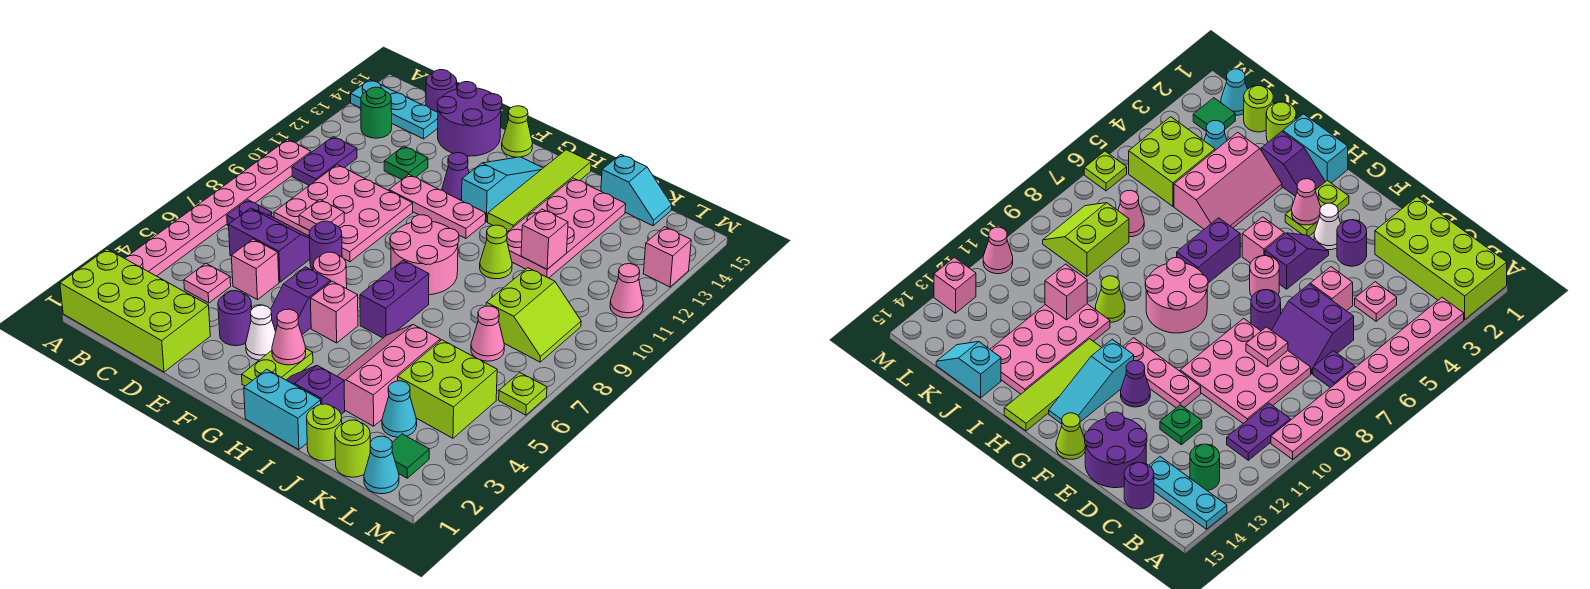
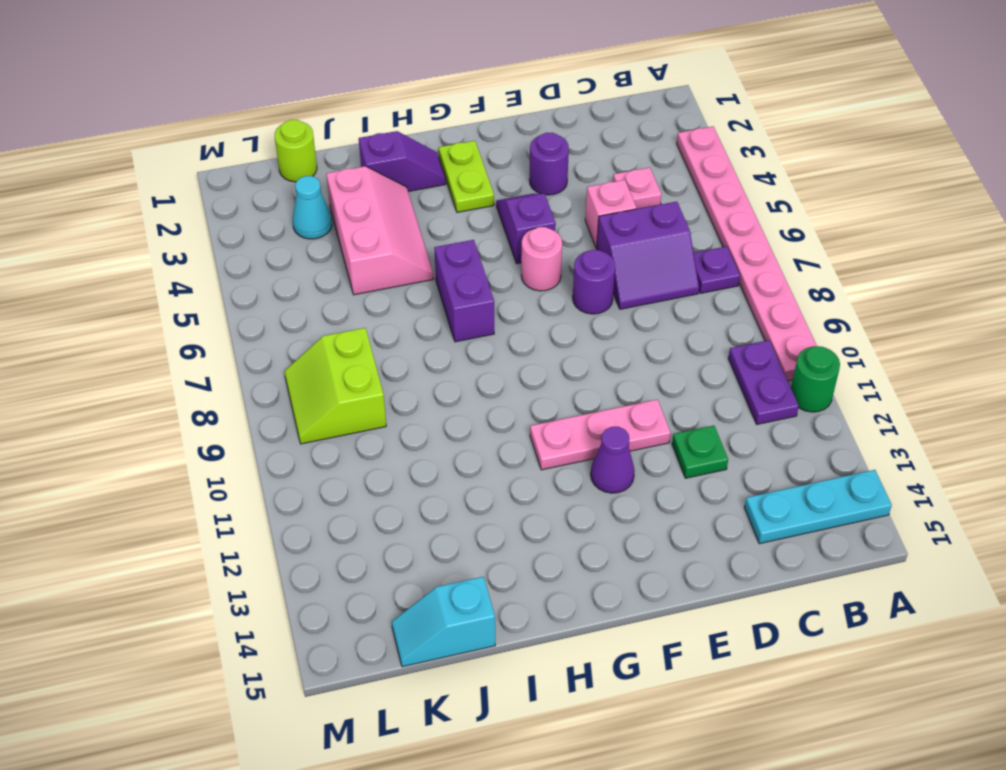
green 1x1 round brick [791,346,840,412] -> green 1x1 round brick moved to [361,87,392,138]
none -> lime 2x4 brick [60,249,210,372]
none -> pink 3x3 plate [274,165,413,262]
none -> purple 1x1 round brick [426,70,457,112]
none -> purple 2x2 round brick [437,82,502,156]

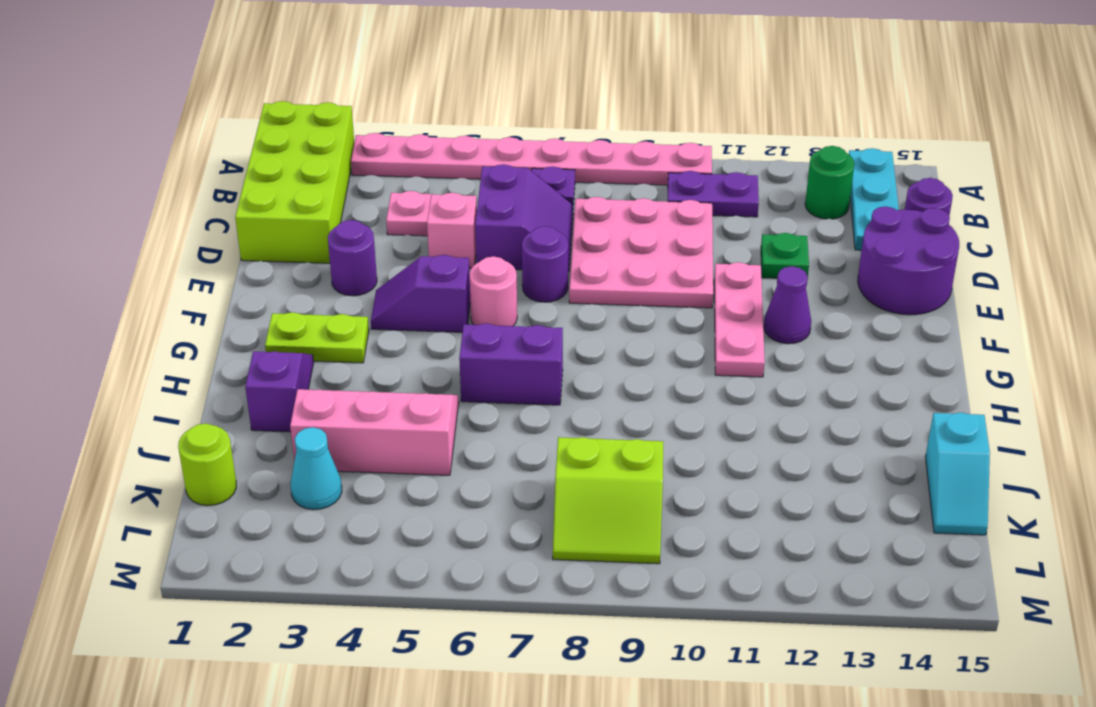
none -> white 1x1 cone [246,305,276,360]
none -> lime 1x1 cone [502,106,533,157]
none -> pink 1x1 brick [310,281,358,343]
none -> pink 2x2 round brick [390,215,459,295]

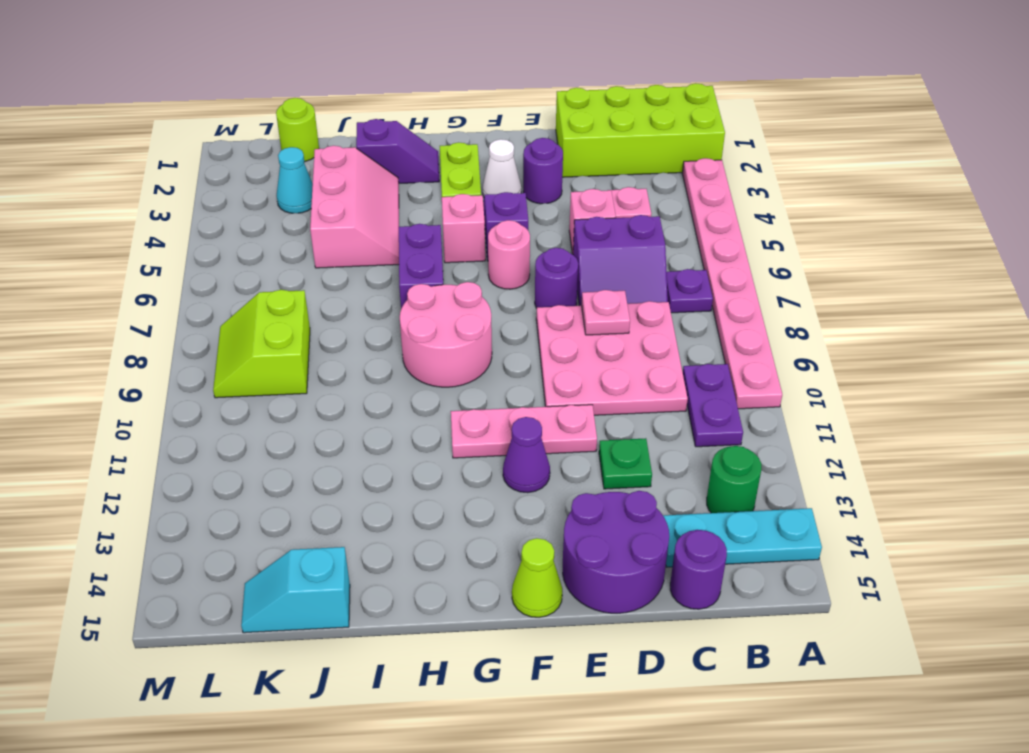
none -> cyan 1x3 slope [462,157,543,222]
none -> cyan 1x2 brick [244,369,321,450]
none -> lime 1x4 tile [488,150,591,232]
none -> lime 1x1 cone [480,225,512,279]

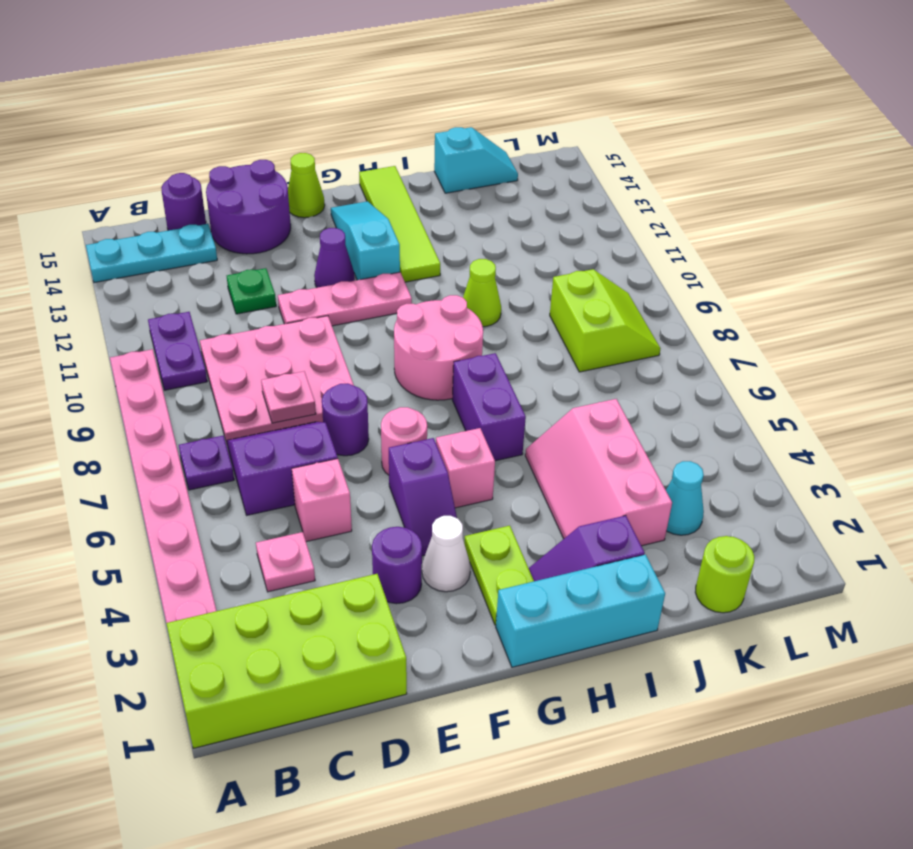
cyan 1x3 brick [496,555,665,667] -> cyan 1x2 brick [244,369,321,450]
none -> green 1x1 round brick [361,87,392,138]
none -> pink 2x4 plate [507,178,626,278]
none -> lime 1x1 round brick [307,404,342,461]
none -> lime 2x2 brick [398,340,497,438]

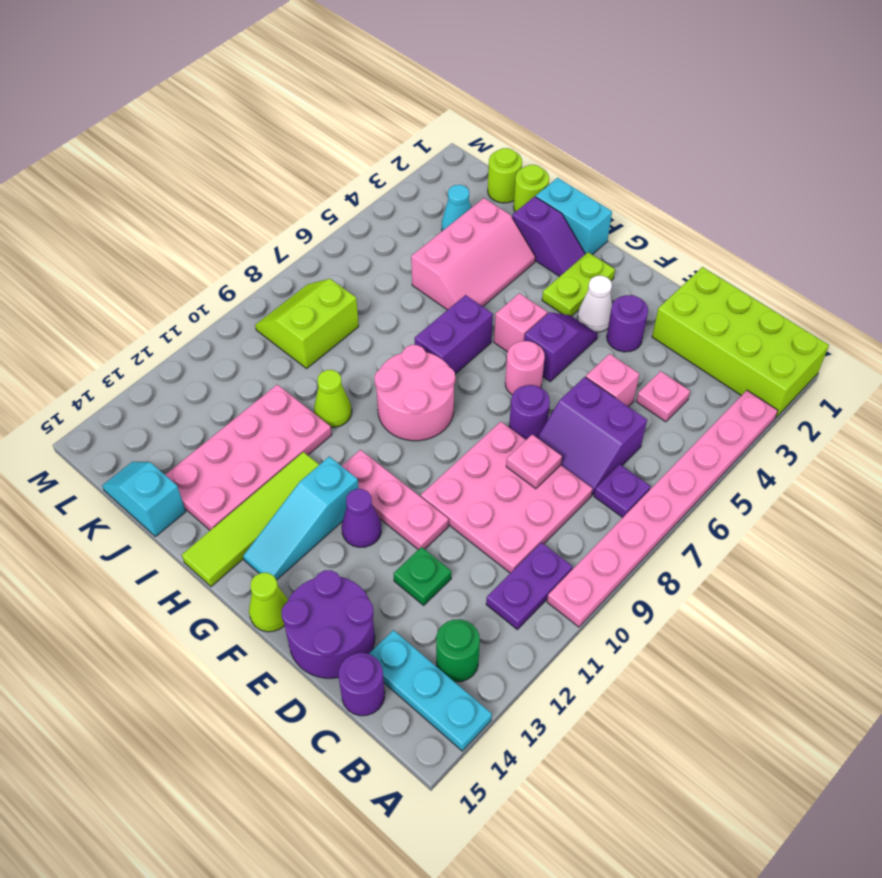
none -> lime 2x2 brick [398,340,497,438]
none -> pink 1x1 cone [471,306,504,361]
none -> cyan 1x1 cone [364,436,399,494]
none -> green 1x1 tile [392,434,429,478]

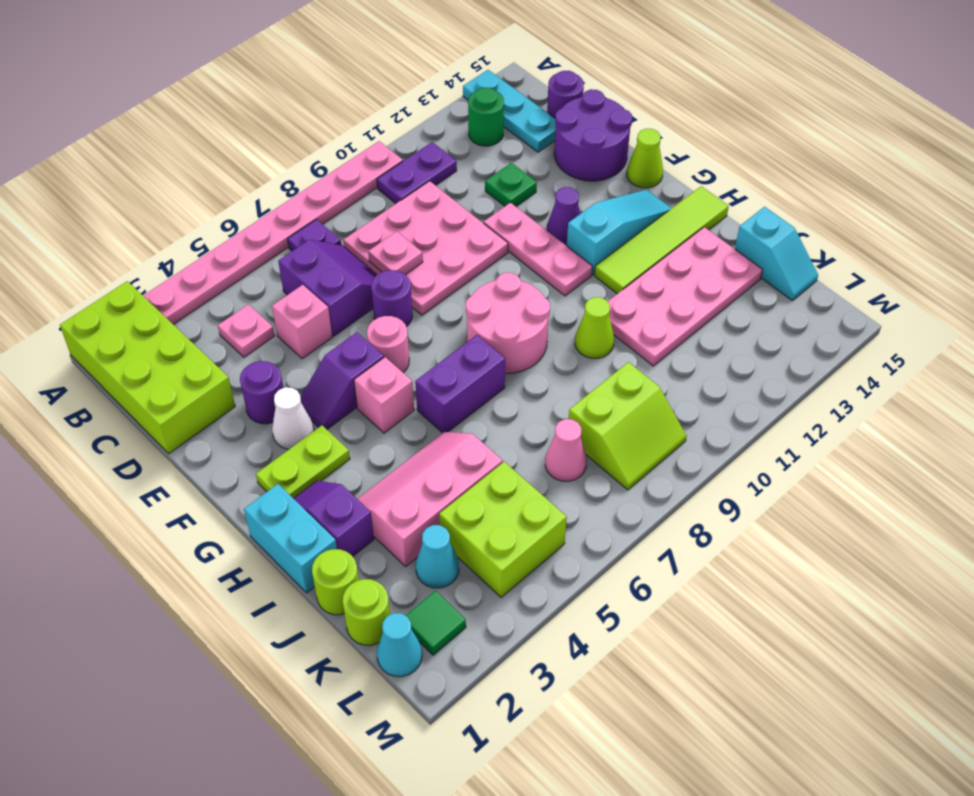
none -> lime 1x1 plate [499,373,547,415]
none -> pink 1x1 cone [610,264,643,318]
none -> pink 1x1 brick [643,227,691,287]
none -> pink 1x1 cone [272,309,306,365]

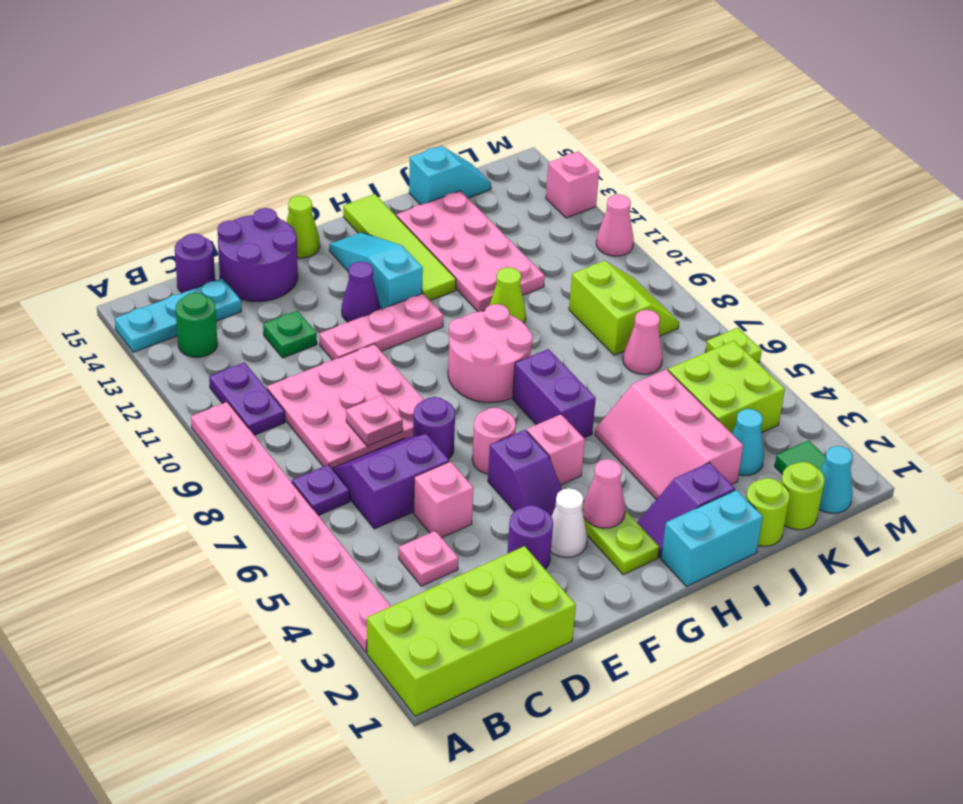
none -> pink 1x1 brick [521,209,568,269]

